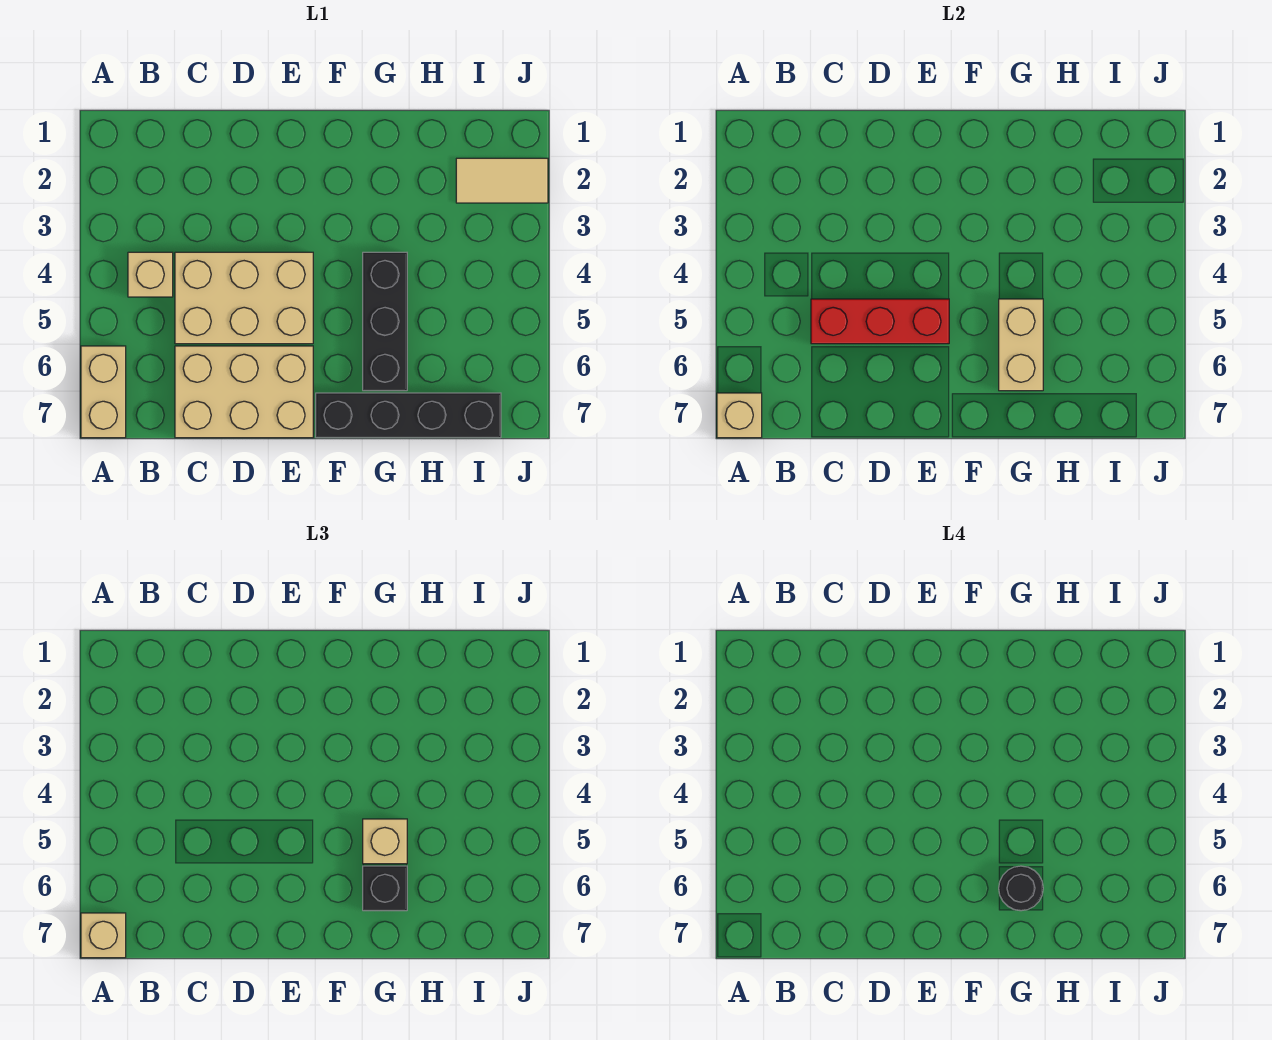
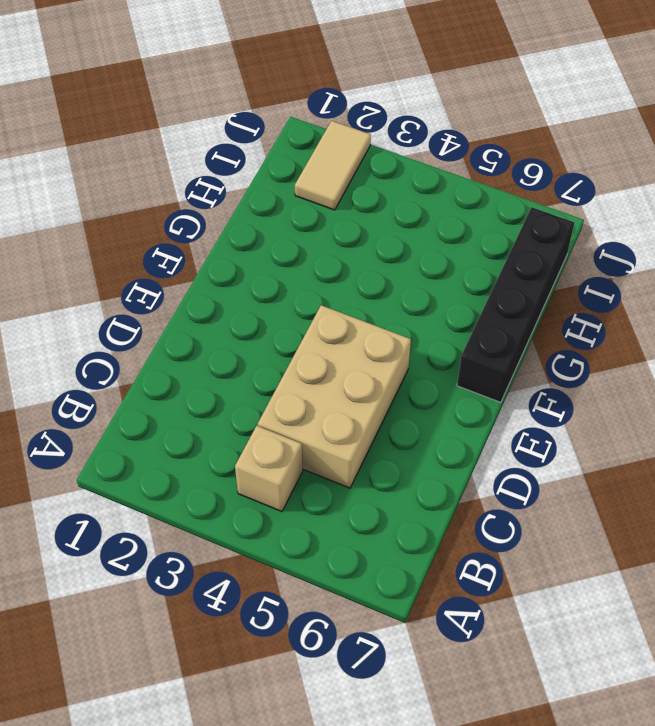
none -> tan 1x2 brick [81,346,126,438]
none -> tan 2x3 brick [175,346,313,438]
none -> black 1x3 brick [363,252,407,391]

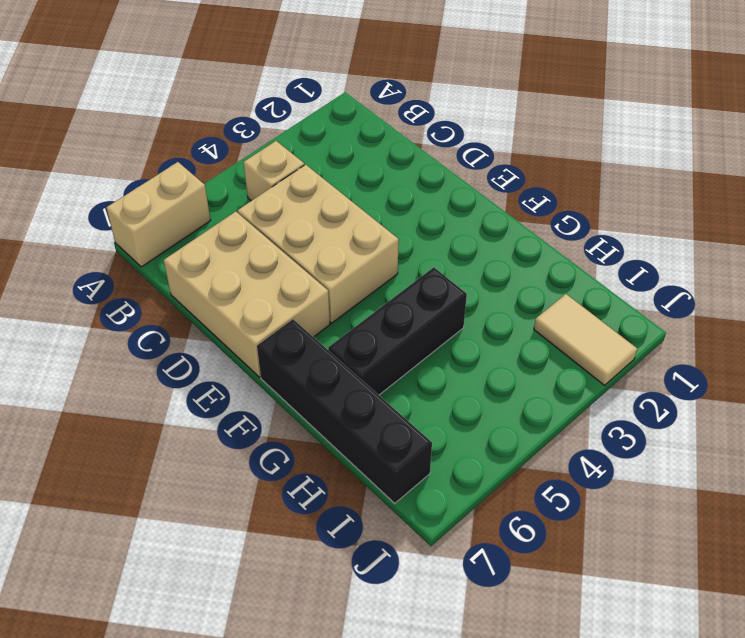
none -> tan 1x1 brick [717,393,762,438]
none -> red 1x3 brick [811,299,949,344]
none -> tan 1x2 brick [999,299,1043,391]

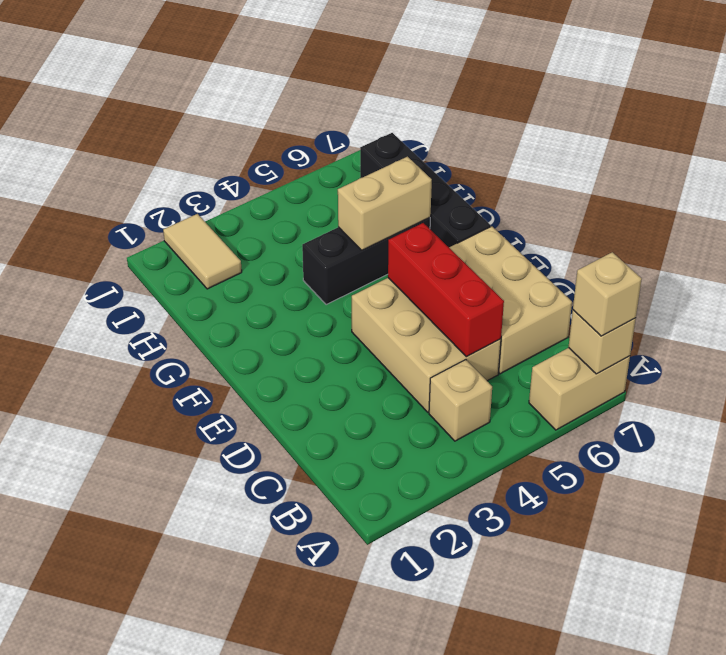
none -> tan 1x1 brick [363,819,407,864]
none -> black 1x1 brick [363,866,407,911]
none -> black 1x1 round brick [999,866,1043,911]

